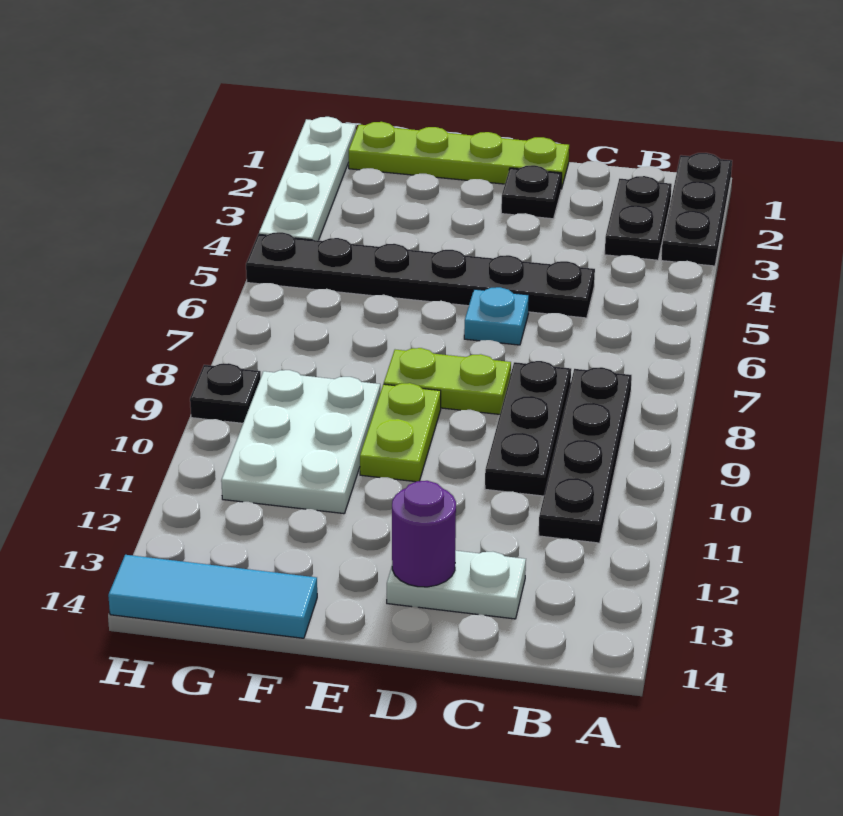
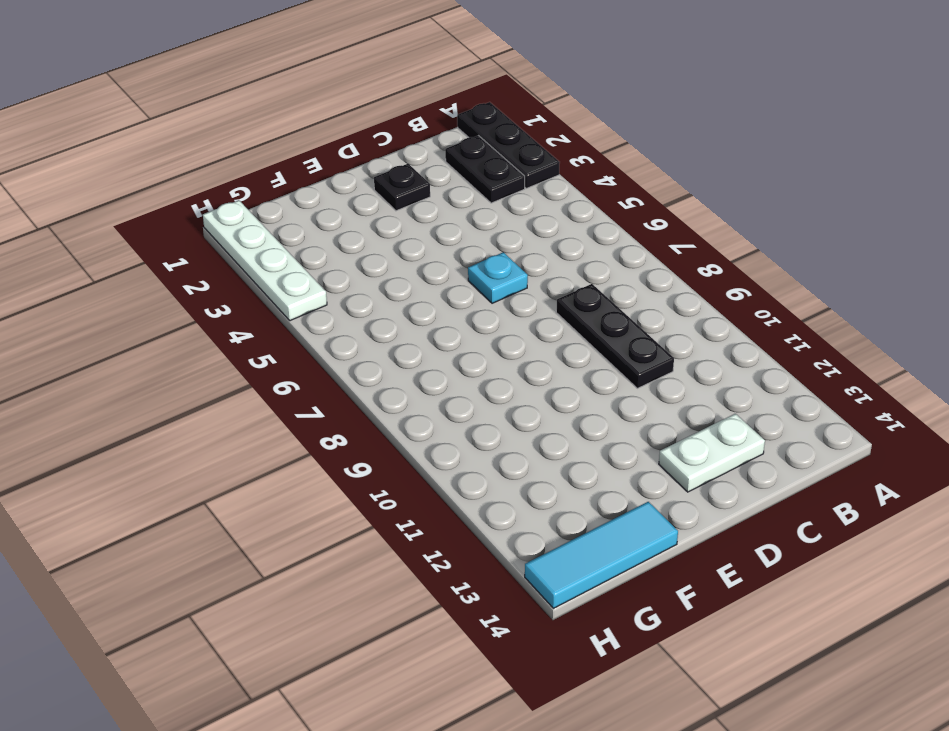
none -> black 1x4 plate [539,367,632,543]
none -> black 1x6 plate [246,232,595,318]
none -> lime 1x4 plate [349,122,569,189]

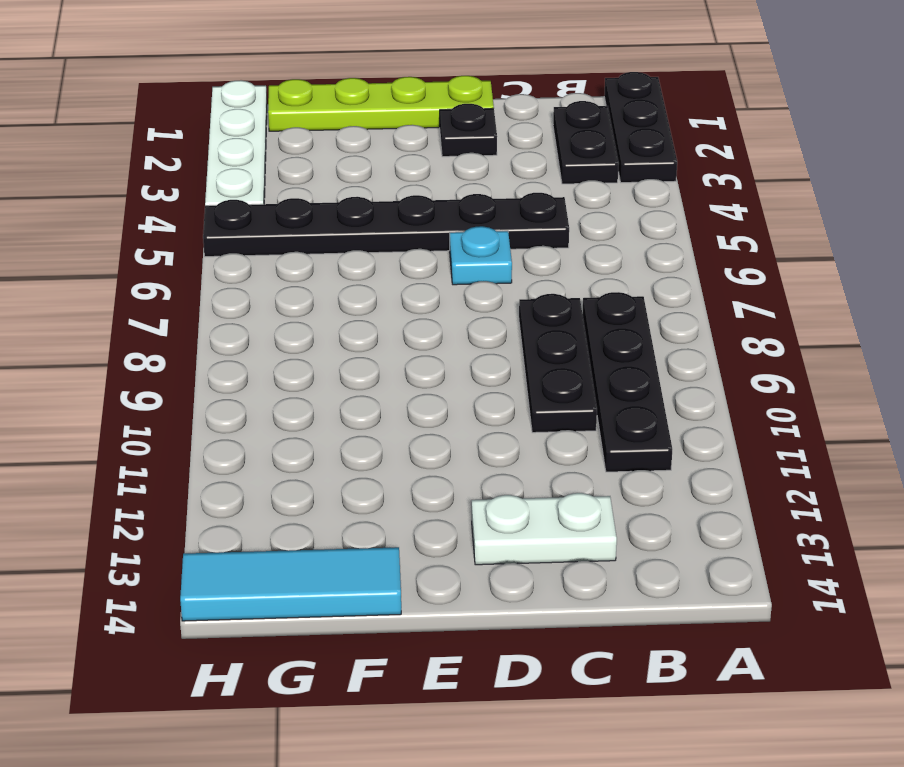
none -> lime 1x2 plate [384,348,511,414]
none -> lime 1x2 plate [360,383,441,482]
none -> white 2x3 plate [221,370,380,514]

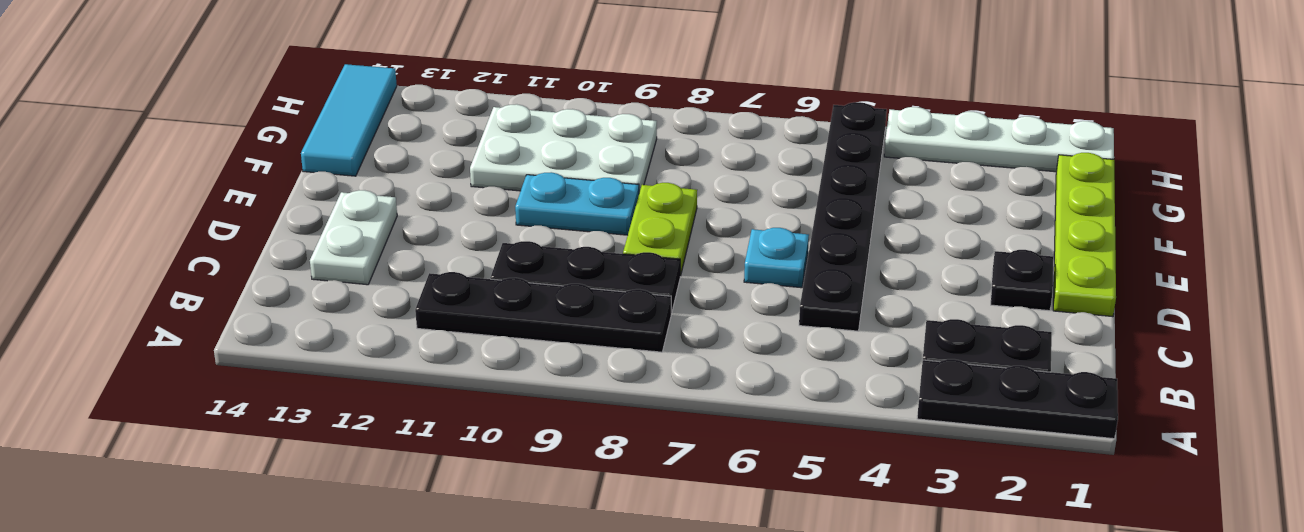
cyan 1x2 plate [515,172,639,235] -> lime 1x2 plate [360,383,441,482]
none -> black 1x1 plate [190,363,261,423]
none -> purple 1x1 round brick [392,481,456,587]

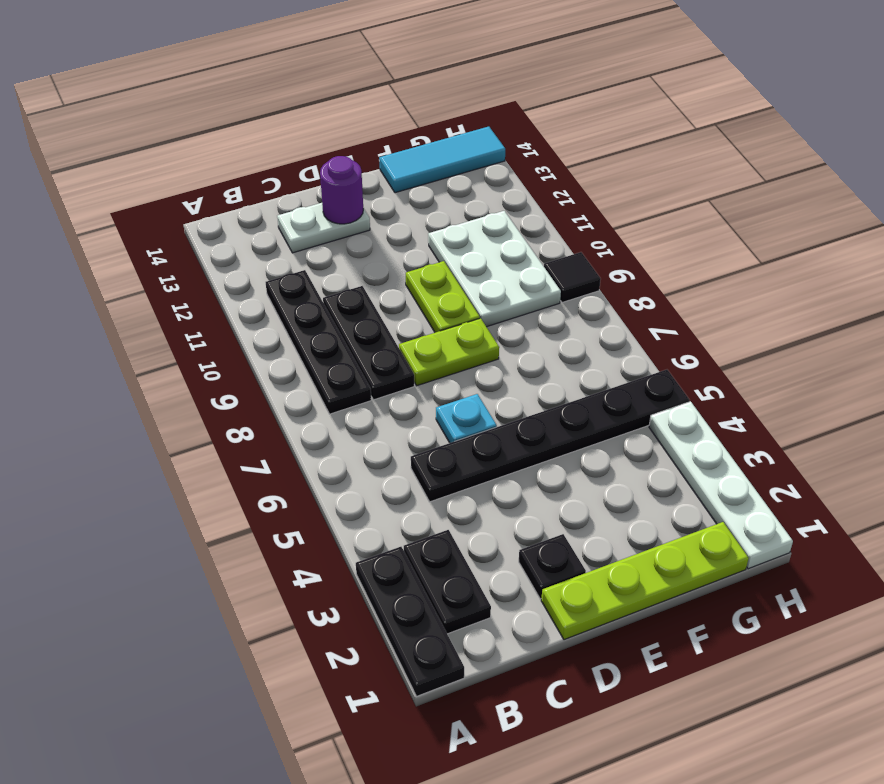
black 1x1 tile [544,252,601,303] -> black 1x1 plate [190,363,261,423]

